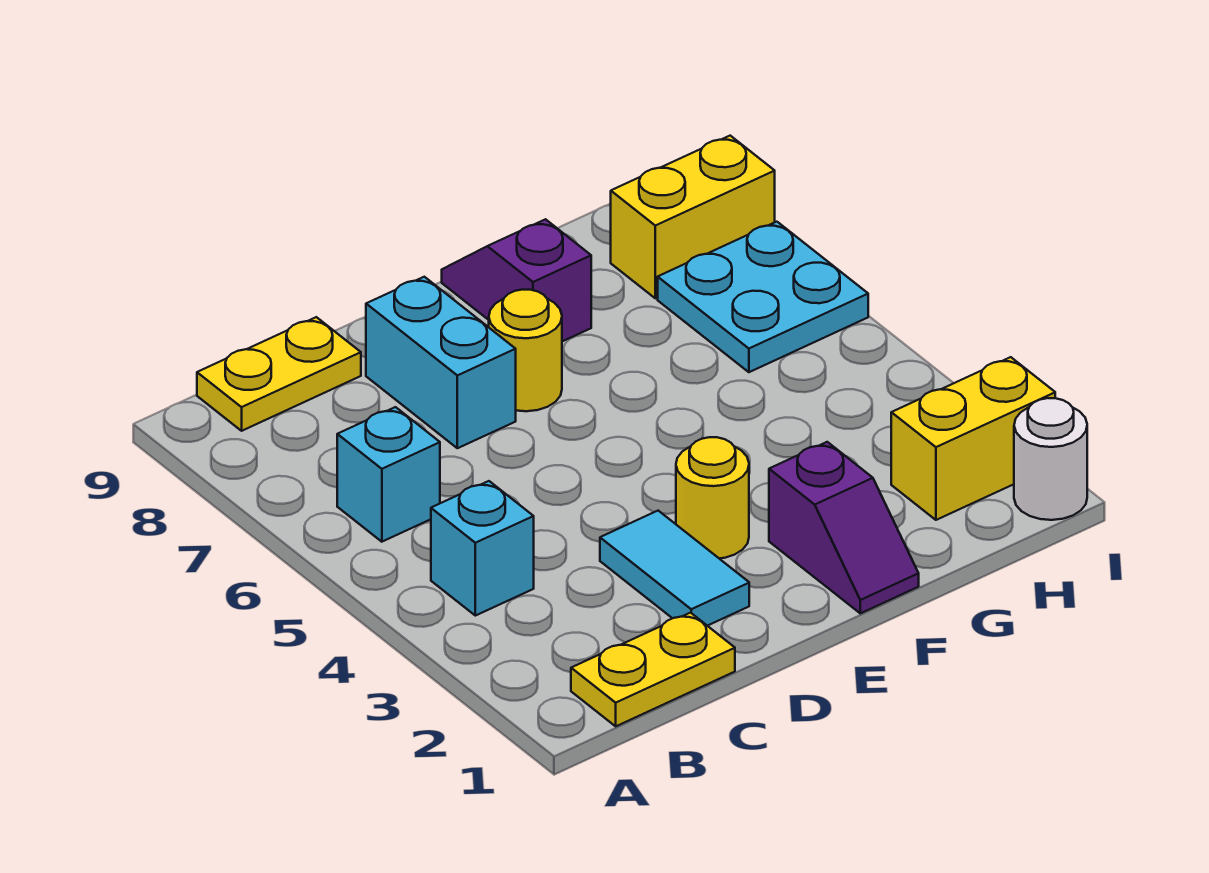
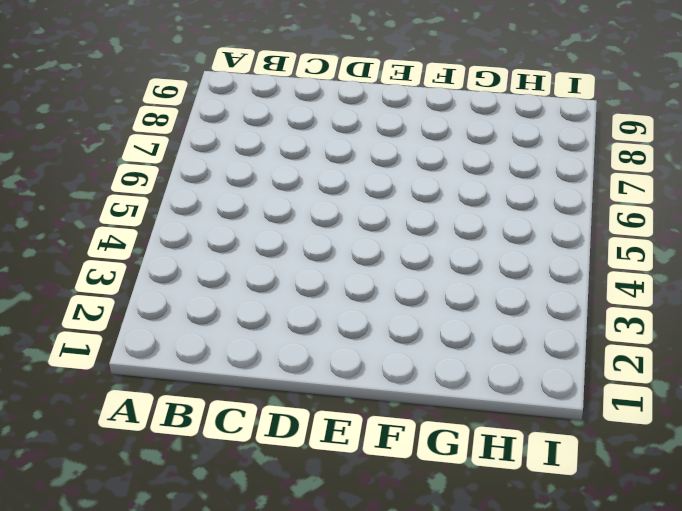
none -> yellow 1x2 plate [571,613,735,726]
none -> cyan 1x1 brick [431,481,534,616]
none -> cyan 1x1 brick [337,407,440,542]

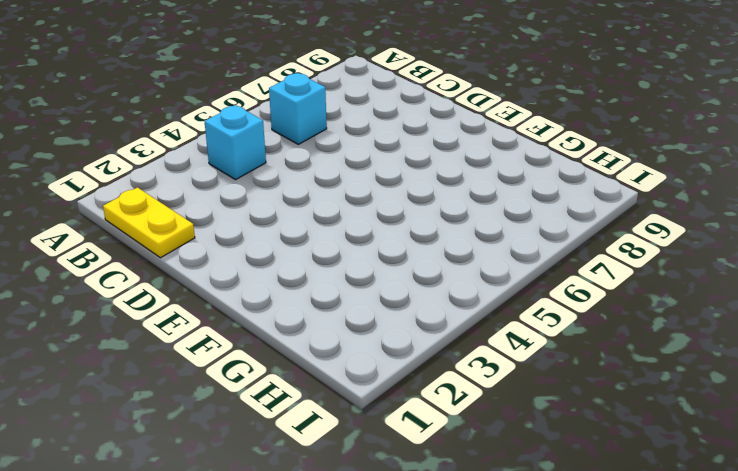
none -> yellow 1x2 plate [197,317,361,431]
none -> cyan 1x2 tile [600,511,749,626]
none -> cyan 1x2 brick [366,277,516,448]

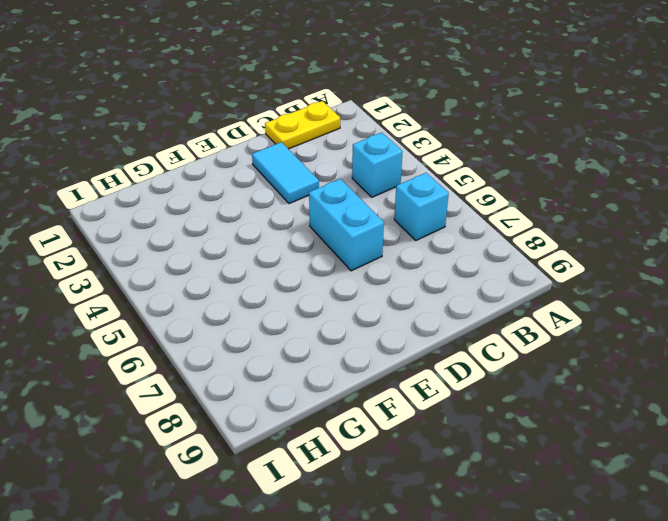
cyan 1x2 brick [309,179,384,271] -> cyan 1x2 brick moved to [366,277,516,448]
none -> yellow 1x2 plate [197,317,361,431]
none -> yellow 1x1 round brick [676,437,749,558]
none -> yellow 1x1 round brick [489,289,562,411]

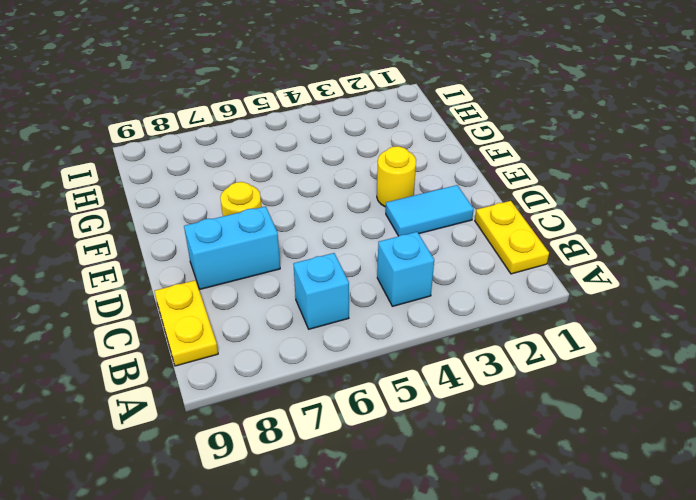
none -> purple 1x2 slope [769,442,919,613]
none -> purple 1x2 slope [442,219,591,341]
none -> yellow 1x2 brick [891,357,1055,520]

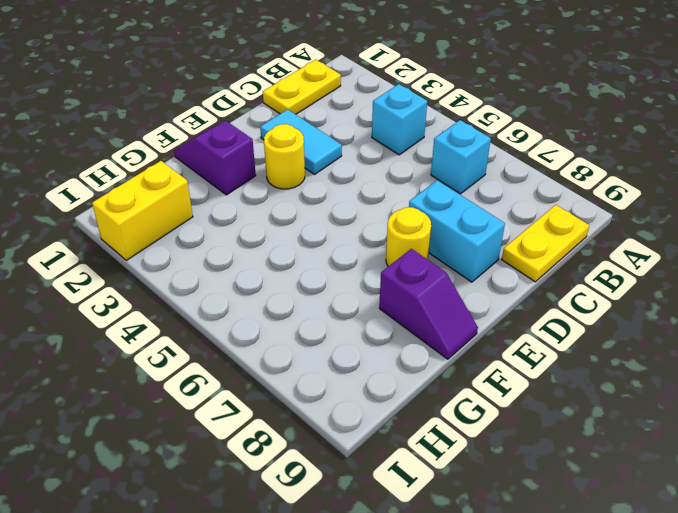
none -> cyan 2x2 plate [658,222,868,372]
none -> yellow 1x2 brick [611,136,775,298]
none -> white 1x1 round brick [1014,398,1087,520]

